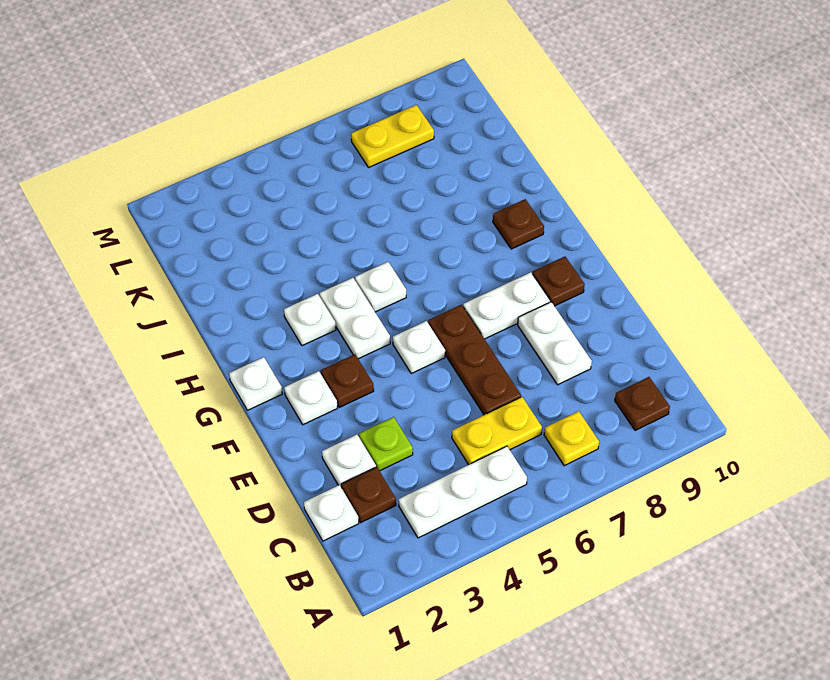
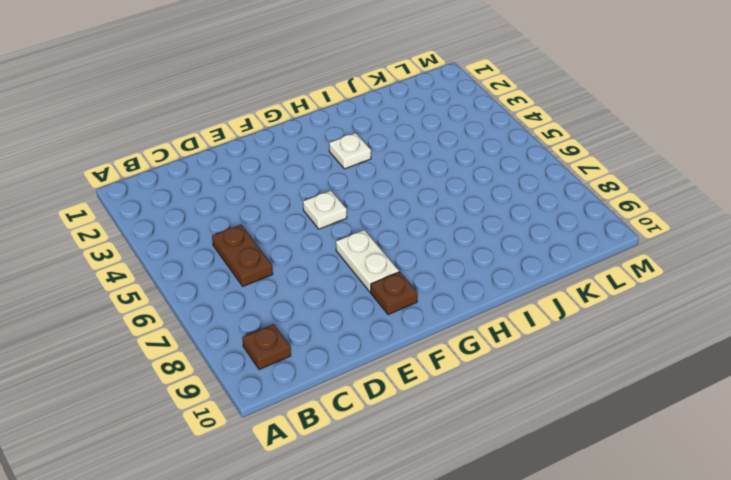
brown 1x2 plate [212,225,273,286] -> yellow 1x2 plate [452,397,542,465]
none -> white 1x3 plate [399,446,527,538]
none -> yellow 1x1 plate [544,411,599,466]
none -> white 1x1 plate [304,485,359,541]

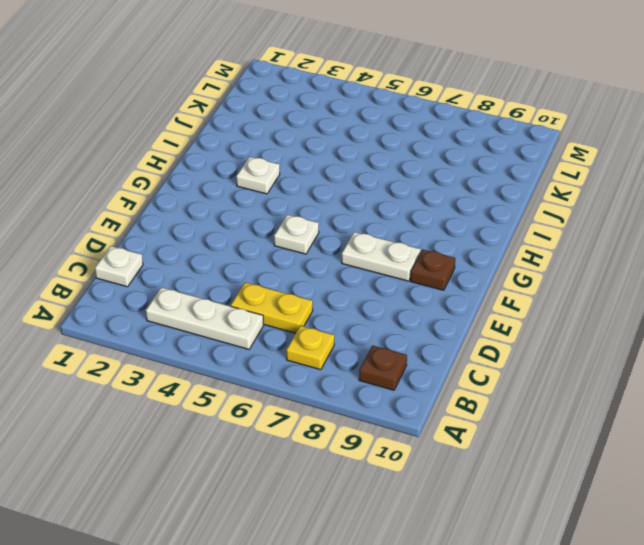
none -> brown 1x1 plate [341,467,396,523]
none -> white 1x1 plate [322,435,376,488]
none -> lime 1x1 plate [359,417,413,471]

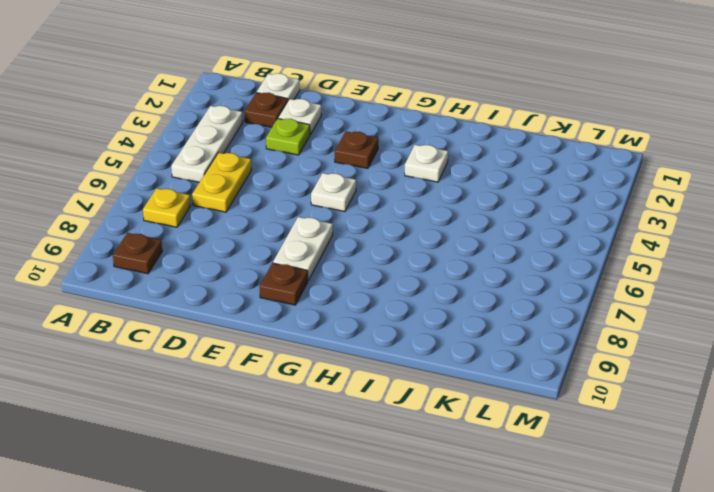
none -> brown 1x3 plate [428,305,521,415]
none -> white 1x2 plate [518,302,592,385]
none -> white 1x1 plate [284,371,337,425]

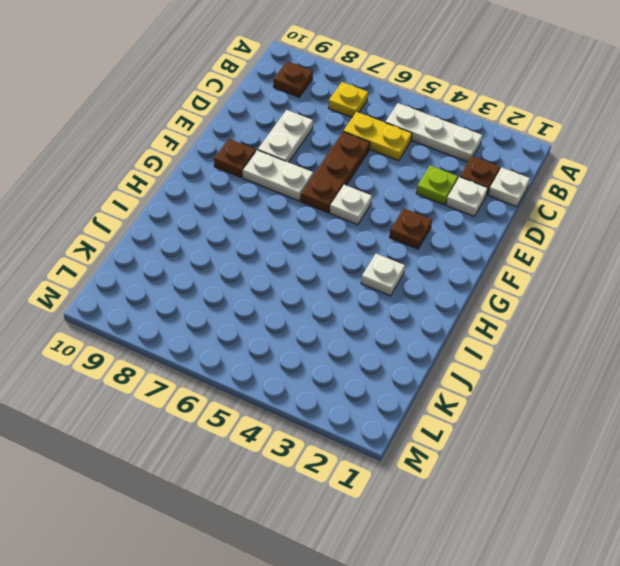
none -> white 1x1 plate [284,371,337,425]
none -> white 1x1 plate [229,357,282,410]
none -> white 1x2 plate [320,278,390,359]

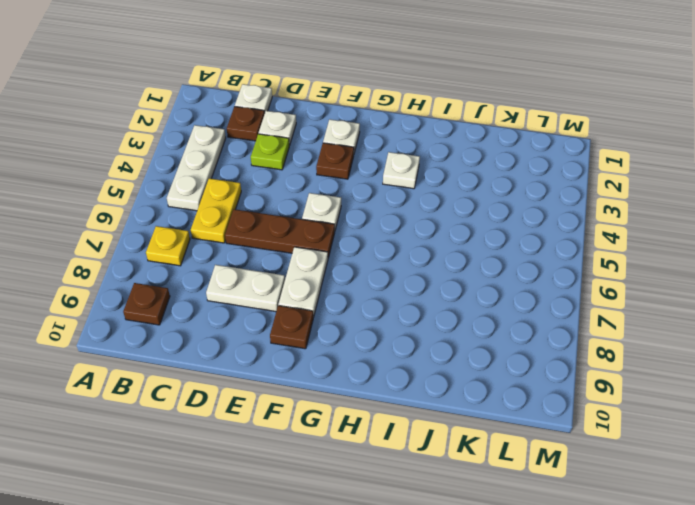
none -> white 1x1 plate [229,357,282,410]
none -> white 1x2 plate [320,278,390,359]
none -> white 1x1 plate [355,262,406,312]

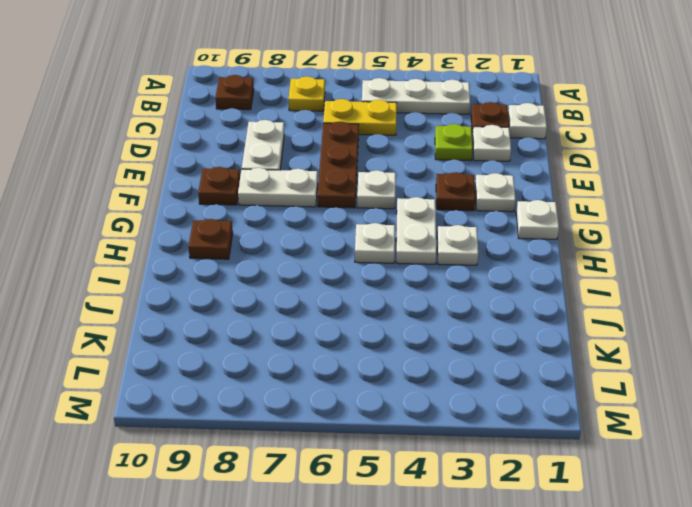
none -> yellow 1x2 plate [351,105,434,167]

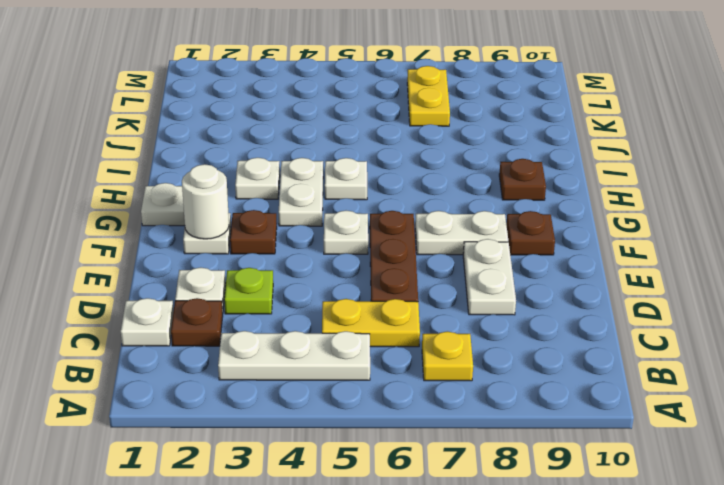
white 1x1 round brick [182,164,229,239] -> none
yellow 1x2 plate [407,66,450,126] -> yellow 1x2 plate turned to [351,105,434,167]
none -> brown 1x1 plate [615,377,670,430]

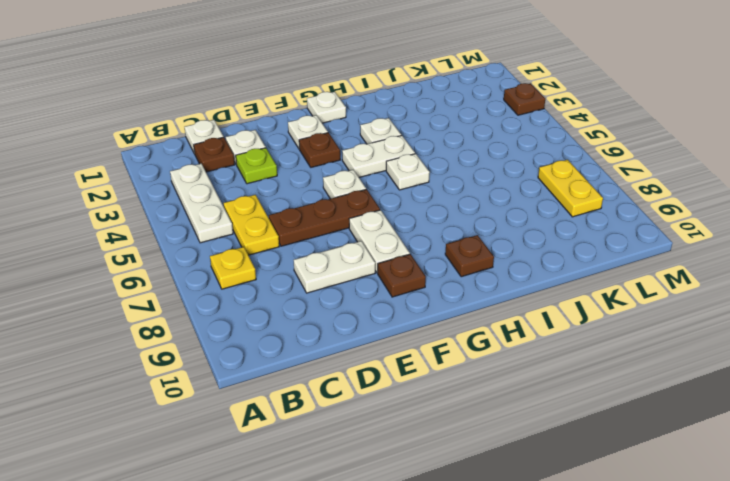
brown 1x1 plate [504,83,545,115] -> brown 1x1 plate moved to [615,377,670,430]

